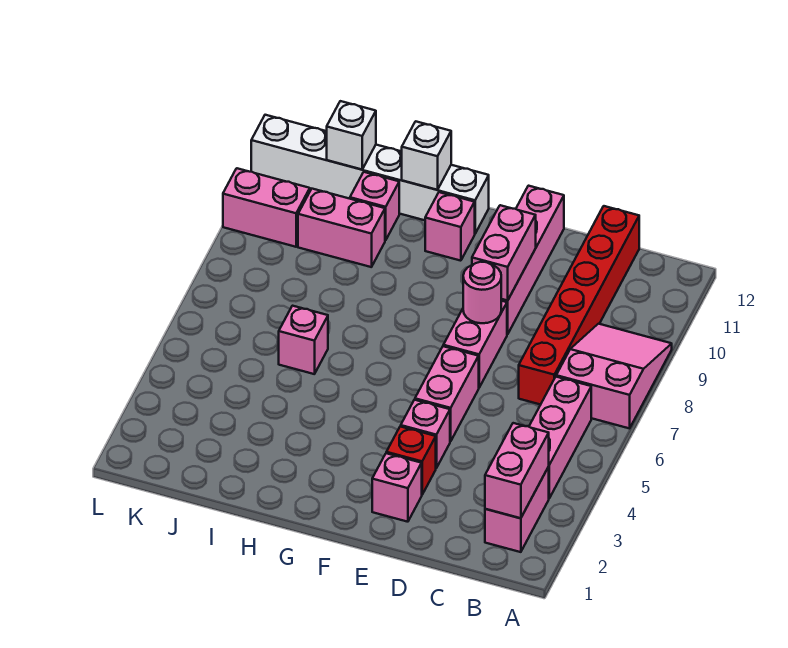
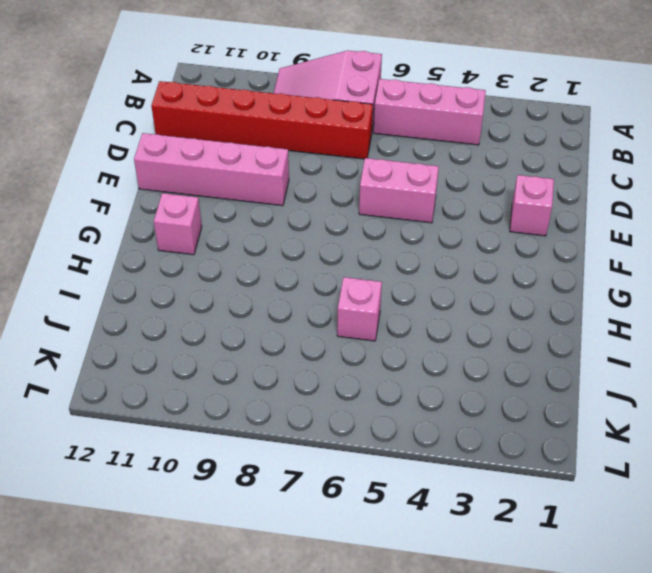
none -> pink 1x2 brick [485,467,549,552]
none -> red 1x1 brick [386,426,436,494]
none -> pink 1x1 brick [401,400,450,468]

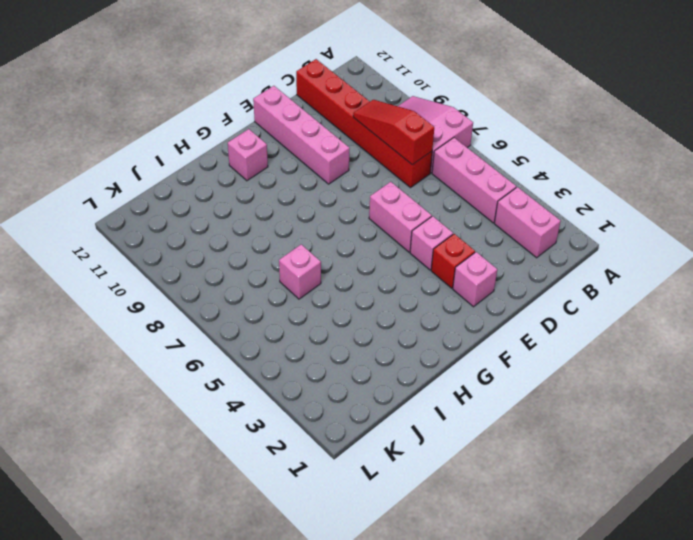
red 1x3 slope [353,100,434,165] -> none
none -> pink 1x2 brick [443,301,507,387]
none -> white 1x6 brick [251,115,489,233]
none -> pink 1x2 brick [298,189,385,267]

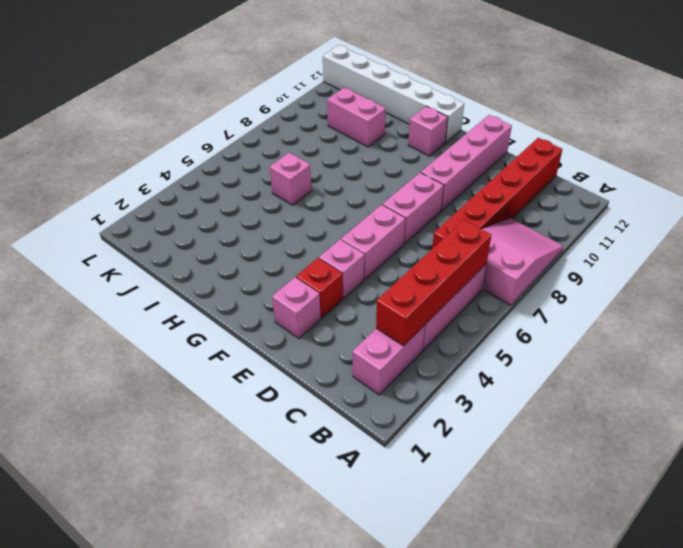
red 1x4 brick [376,220,492,346] -> pink 1x2 brick [485,423,549,518]
none -> pink 1x1 brick [350,172,399,240]
none -> pink 1x2 brick [223,168,310,247]
none -> pink 1x1 round brick [463,262,501,323]

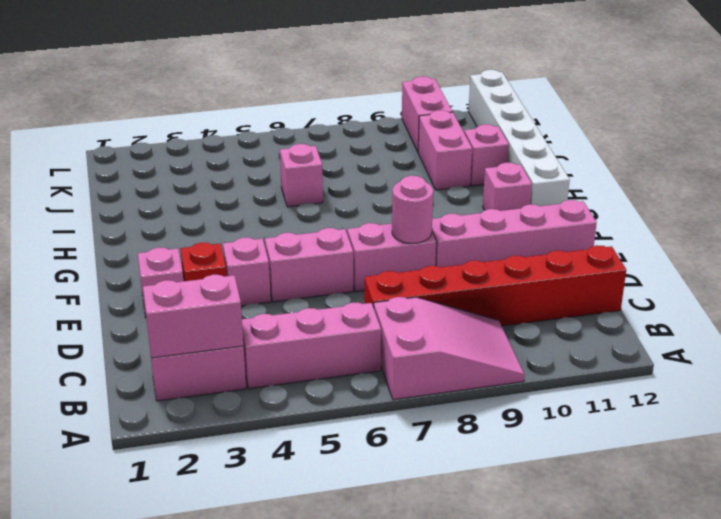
none -> pink 1x2 brick [472,205,536,301]
none -> white 1x1 brick [402,121,451,190]
none -> white 1x1 brick [327,101,376,170]

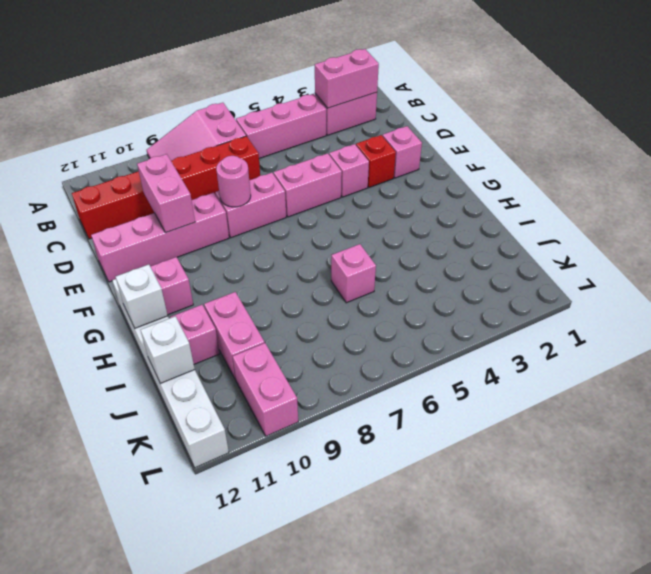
pink 1x2 brick [137,154,195,233] -> pink 1x2 brick turned to [472,205,536,301]

